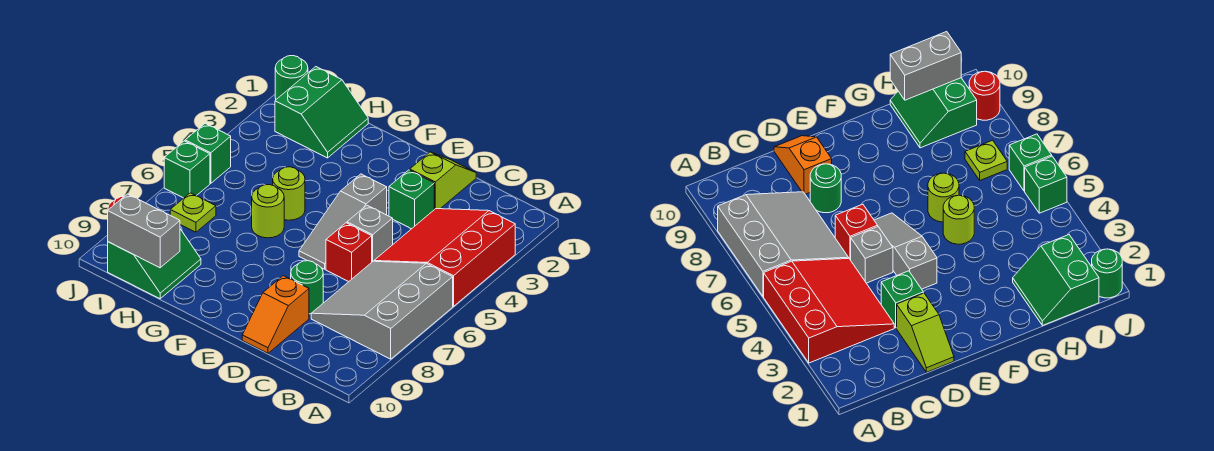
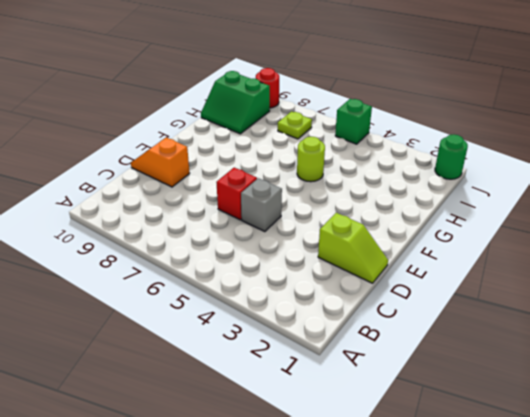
none -> red 3x3 slope [374,209,515,306]
none -> grey 3x3 slope [311,261,453,359]
none -> green 1x1 brick [389,170,434,229]

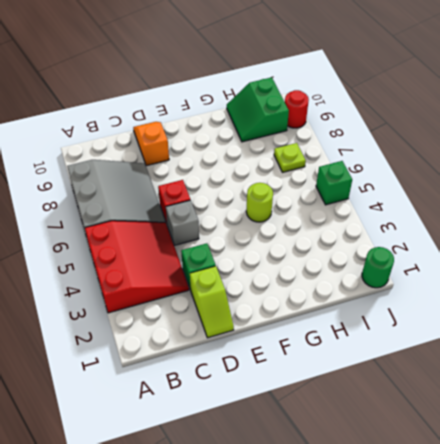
none -> green 1x1 round brick [291,261,323,314]
none -> grey 1x3 slope [299,174,387,269]
none -> lime 1x1 round brick [252,185,284,238]

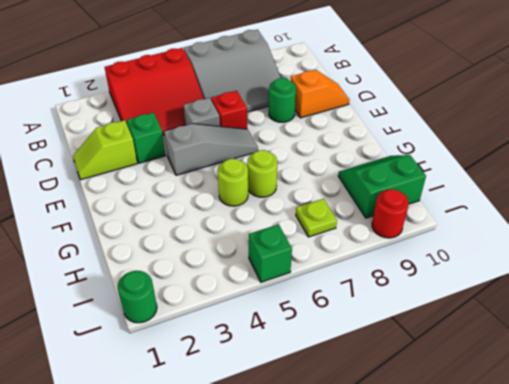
none -> green 2x2 slope [275,67,368,158]
none -> green 1x1 brick [164,141,210,198]
none -> grey 1x2 brick [108,194,180,268]

